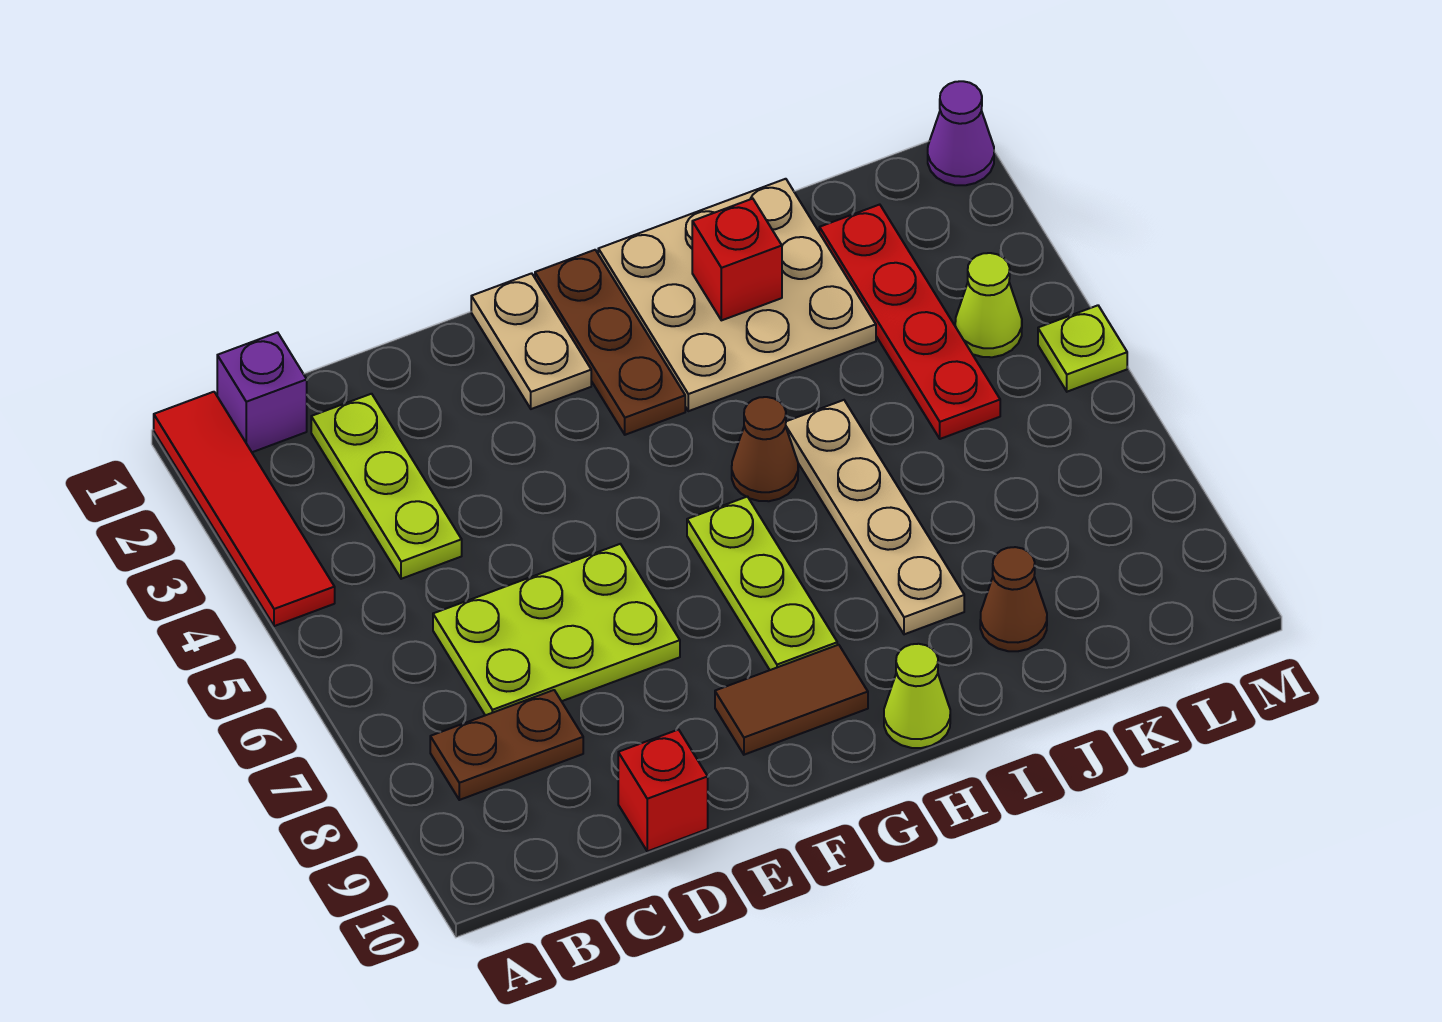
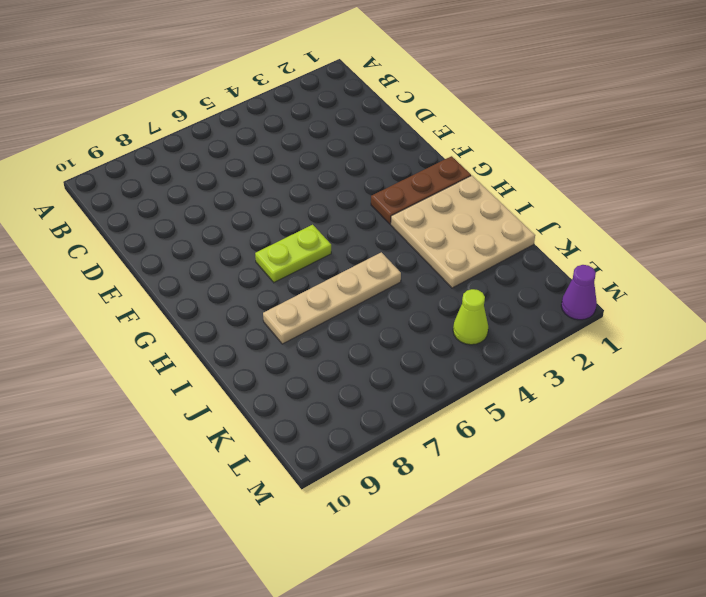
lime 1x2 plate [255,225,331,282] -> lime 1x3 plate [687,497,837,670]
none -> red 1x4 tile [154,392,335,626]
none -> purple 1x1 brick [217,332,307,452]
none -> brown 1x2 plate [430,690,583,800]

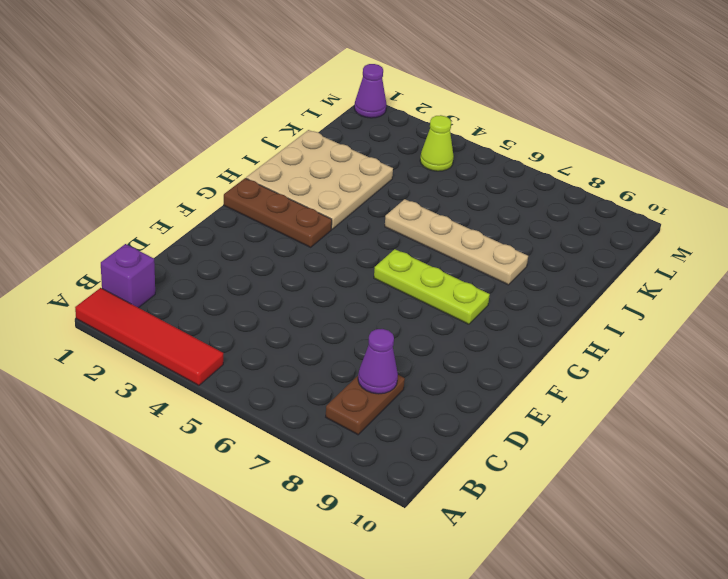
purple 1x1 cone [358,329,398,394] -> none
none -> lime 1x3 plate [311,394,462,579]
none -> lime 2x3 plate [433,544,680,715]
none -> red 1x1 brick [618,730,708,851]

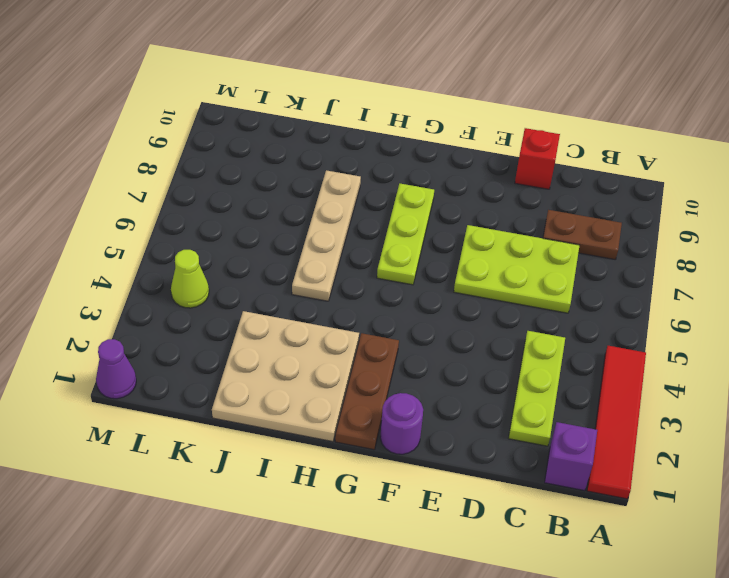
purple 1x1 round brick [380,393,423,454] -> tan 1x2 plate [471,273,591,409]
none -> brown 1x2 tile [715,645,868,755]
none -> brown 1x1 cone [732,397,798,501]
none -> lime 1x1 cone [884,644,950,748]

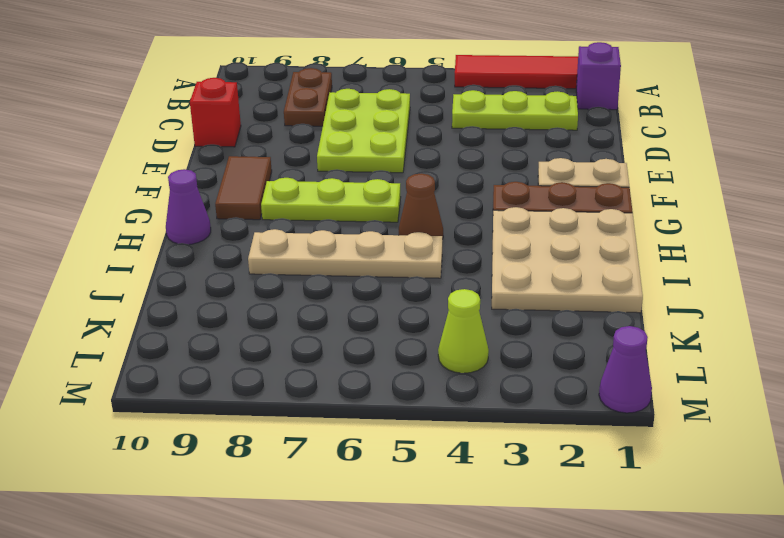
purple 1x1 cone [166,169,211,244] -> lime 1x1 cone [884,644,950,748]
none -> brown 1x1 cone [980,547,1047,651]
none -> red 1x4 plate [819,205,1000,439]
none -> lime 1x1 plate [1038,305,1127,392]

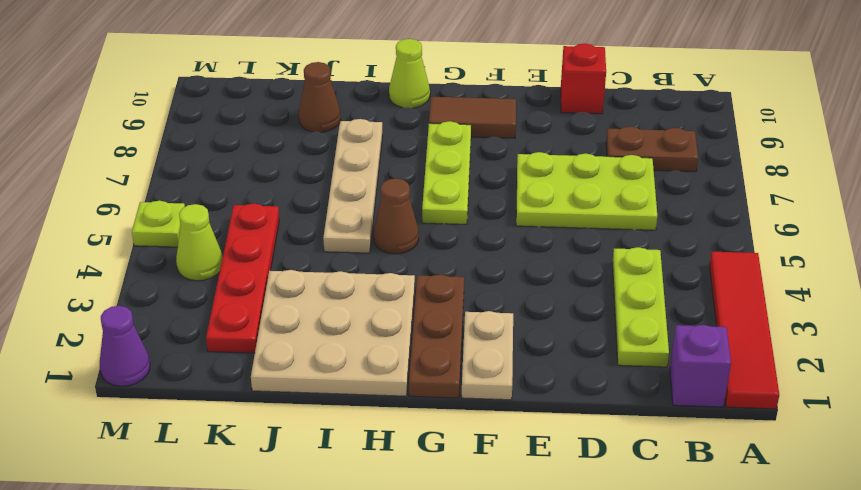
none -> red 1x1 brick [692,199,782,320]

